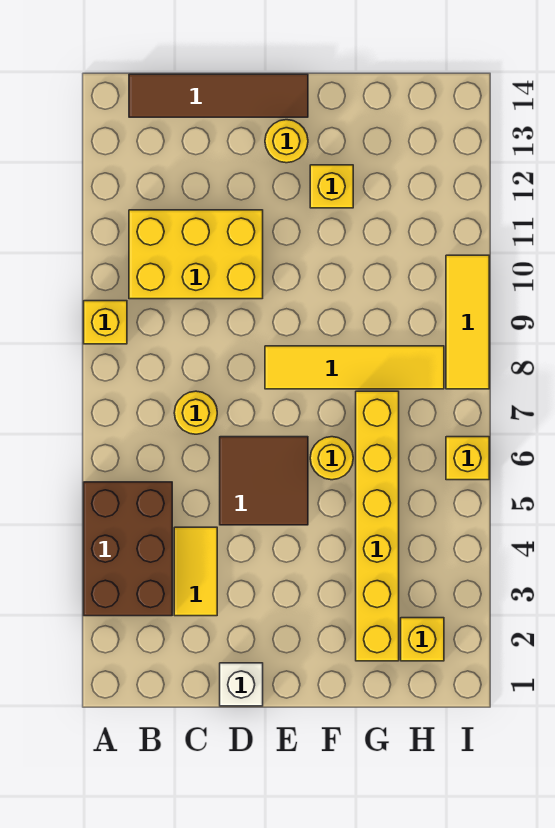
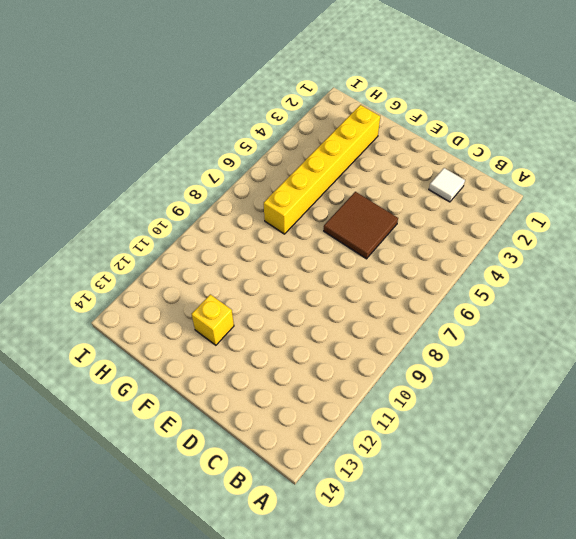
white 1x1 tile [429,168,465,202] -> none
none -> brown 2x3 brick [84,482,172,616]
none -> yellow 1x1 brick [84,301,127,344]
none -> yellow 2x3 brick [129,210,263,299]

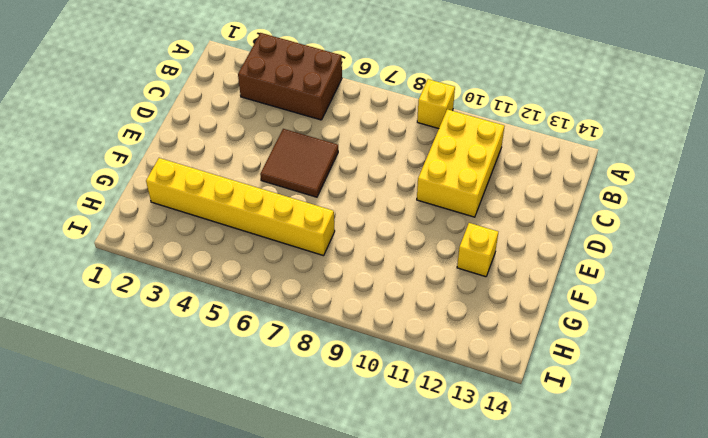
none -> brown 1x4 tile [129,74,308,117]
none -> yellow 1x2 tile [174,527,217,616]
none -> yellow 1x1 round brick [174,391,217,434]

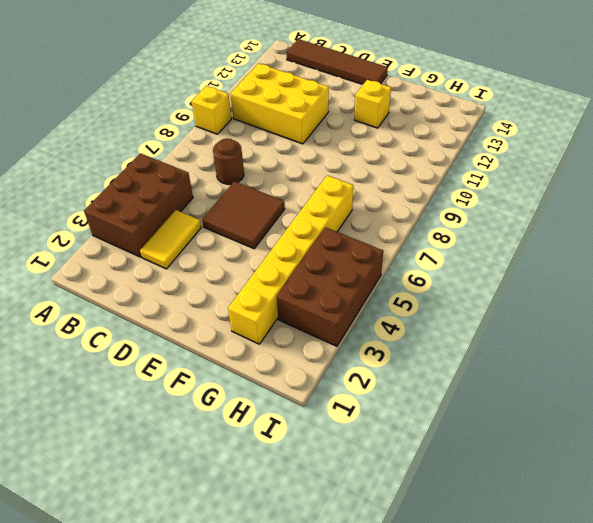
brown 1x1 round brick [213,138,244,184] -> yellow 1x1 round brick [174,391,217,434]
brown 2x3 brick [277,227,383,346] -> none
none -> white 1x1 brick [220,663,263,706]
none -> yellow 1x4 tile [265,346,444,389]
none -> yellow 1x1 round brick [265,120,308,163]

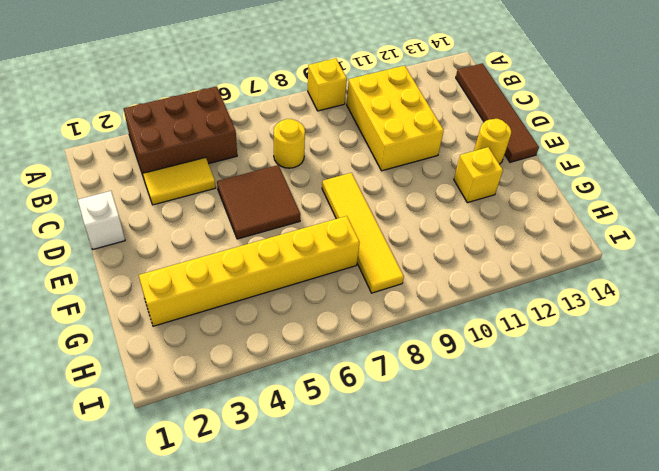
none -> yellow 1x1 round brick [310,437,353,480]
none -> yellow 1x1 brick [401,618,444,661]
none -> yellow 1x1 brick [446,437,489,480]

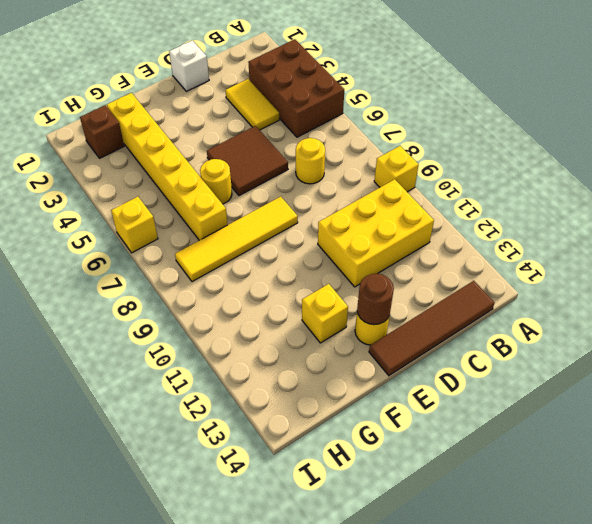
brown 1x1 round brick [357,274,394,325] -> none
brown 1x1 brick [80,105,124,158] -> yellow 1x1 brick [401,618,444,661]
none -> yellow 1x3 tile [446,255,489,389]

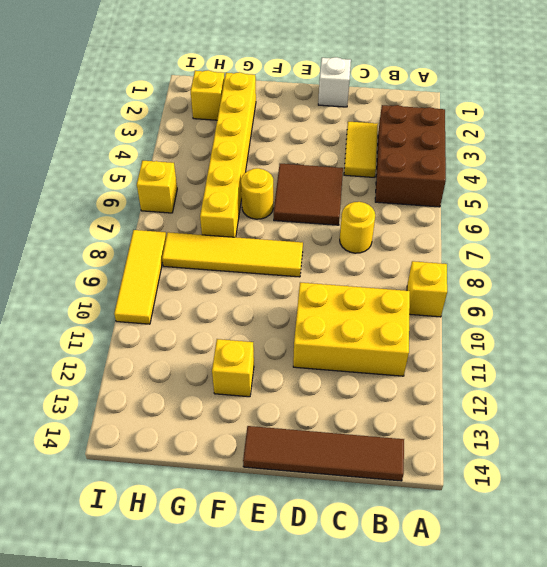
none -> yellow 1x1 round brick [265,120,308,163]

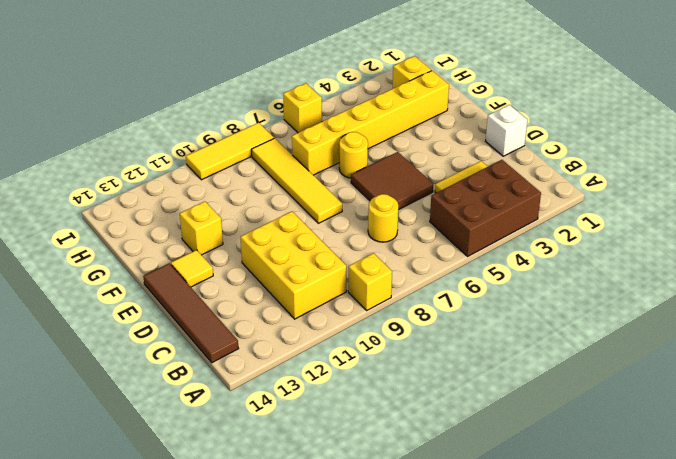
yellow 1x1 tile [171,250,213,287] -> yellow 1x1 round brick [265,120,308,163]

